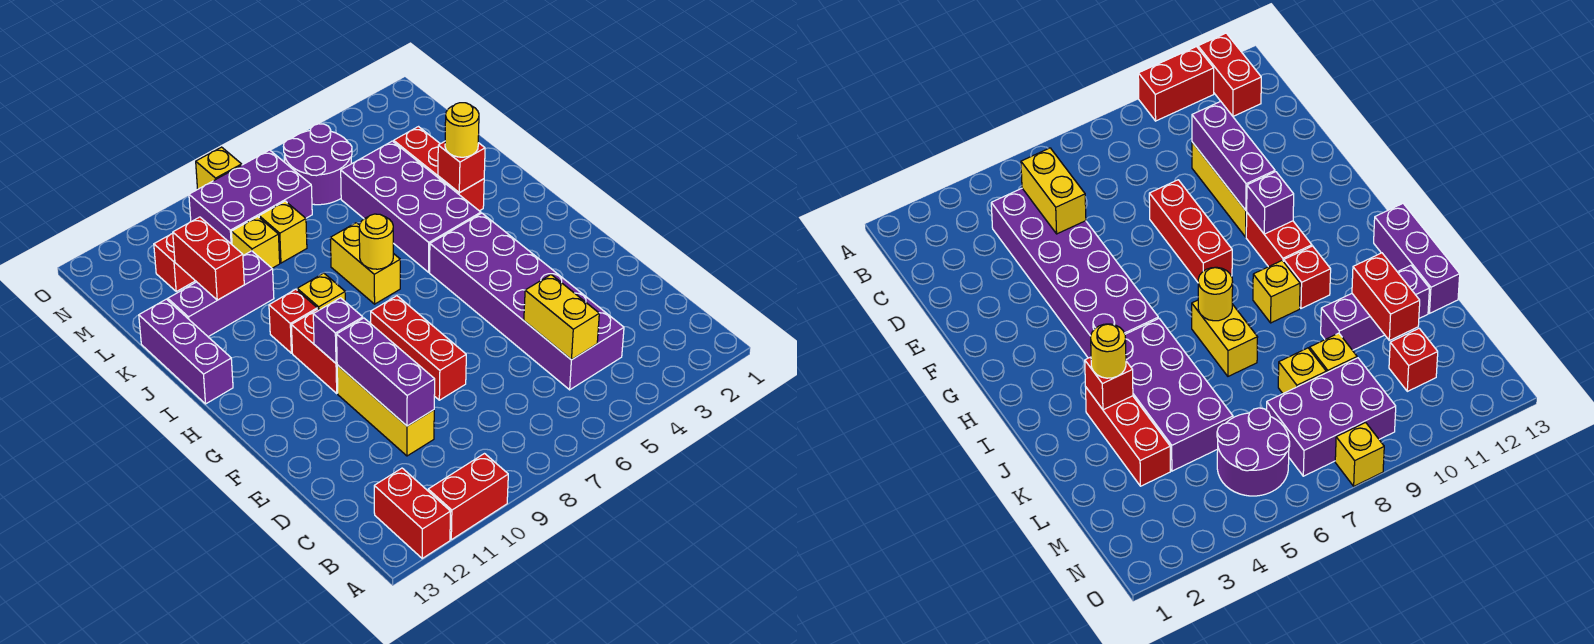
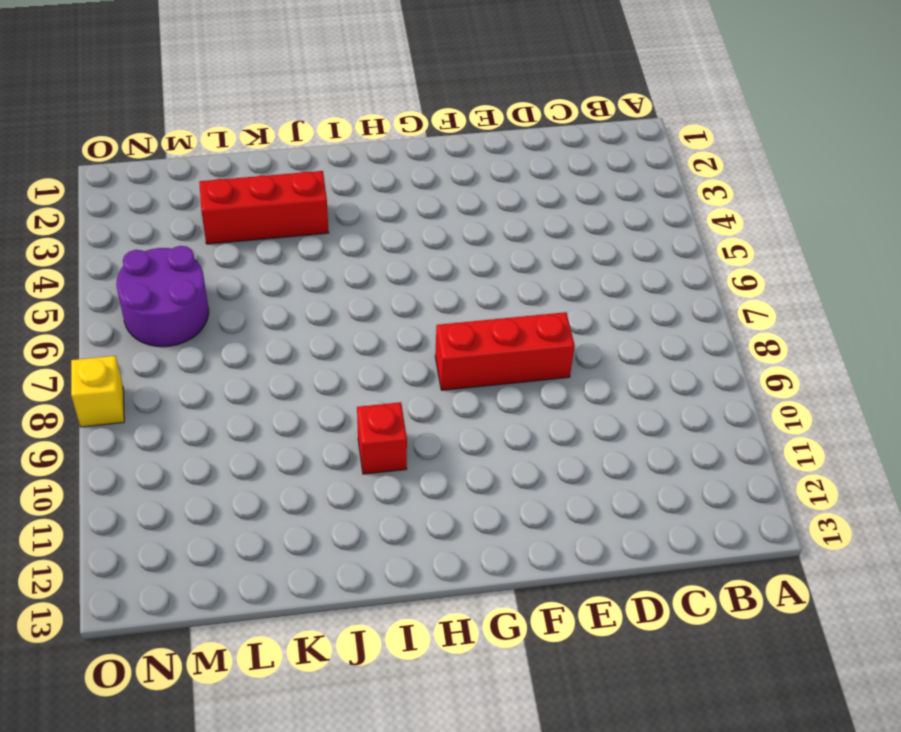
none -> red 1x2 brick [428,454,508,540]
none -> red 1x2 brick [374,468,451,558]
none -> purple 2x6 brick [430,213,624,390]

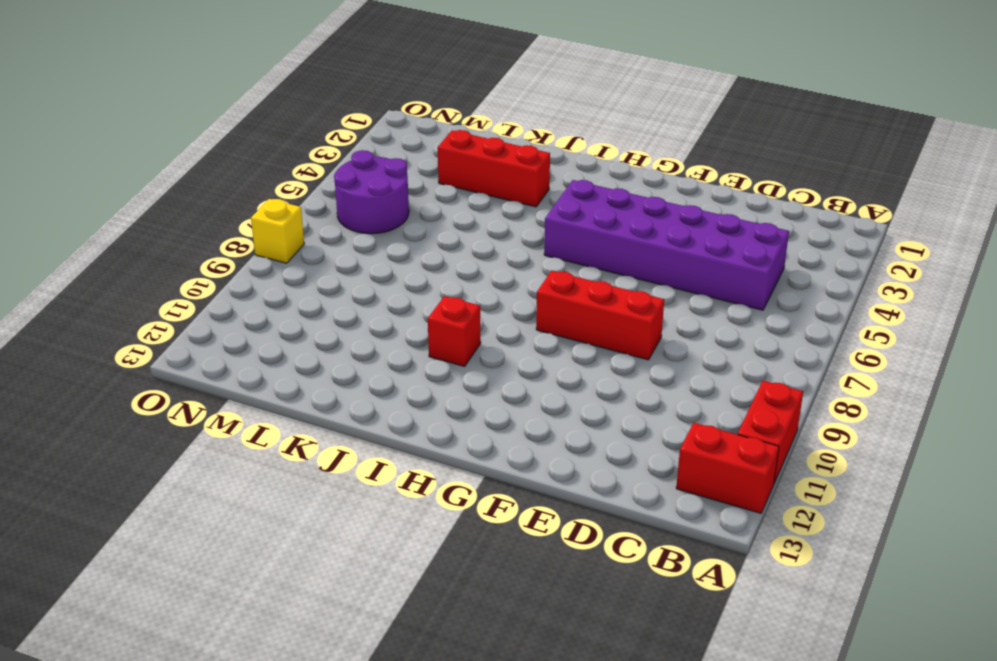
none -> yellow 1x3 brick [337,365,434,456]
none -> red 1x2 brick [291,309,338,393]
none -> purple 2x4 brick [341,141,481,272]

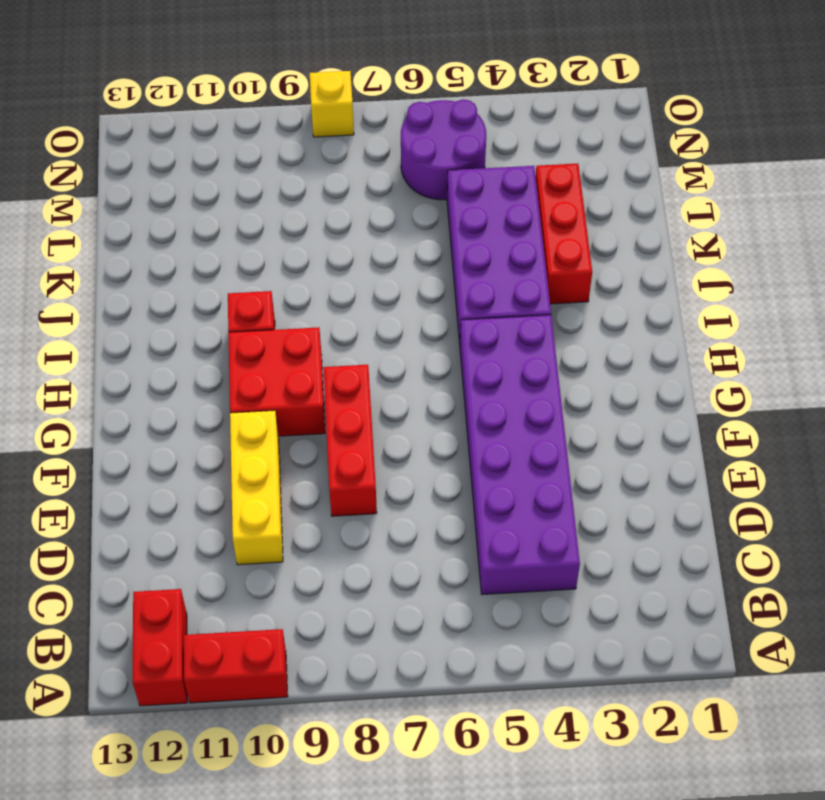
red 2x2 brick [228,327,325,436] -> red 1x2 brick [291,309,338,393]
none -> yellow 1x2 brick [330,223,400,304]
none -> yellow 1x1 brick [297,273,345,310]
none -> purple 1x3 brick [139,299,233,404]

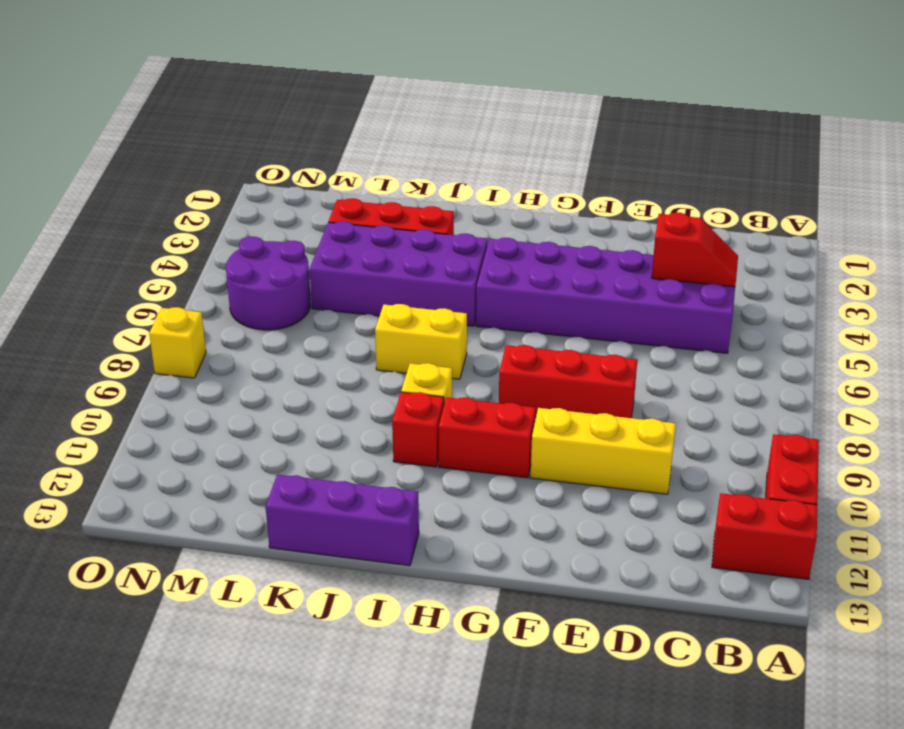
red 1x2 slope [652,213,738,287] -> none
none -> purple 1x3 brick [168,251,274,337]
none -> yellow 1x1 brick [259,201,307,263]
none -> yellow 1x1 brick [231,217,280,268]

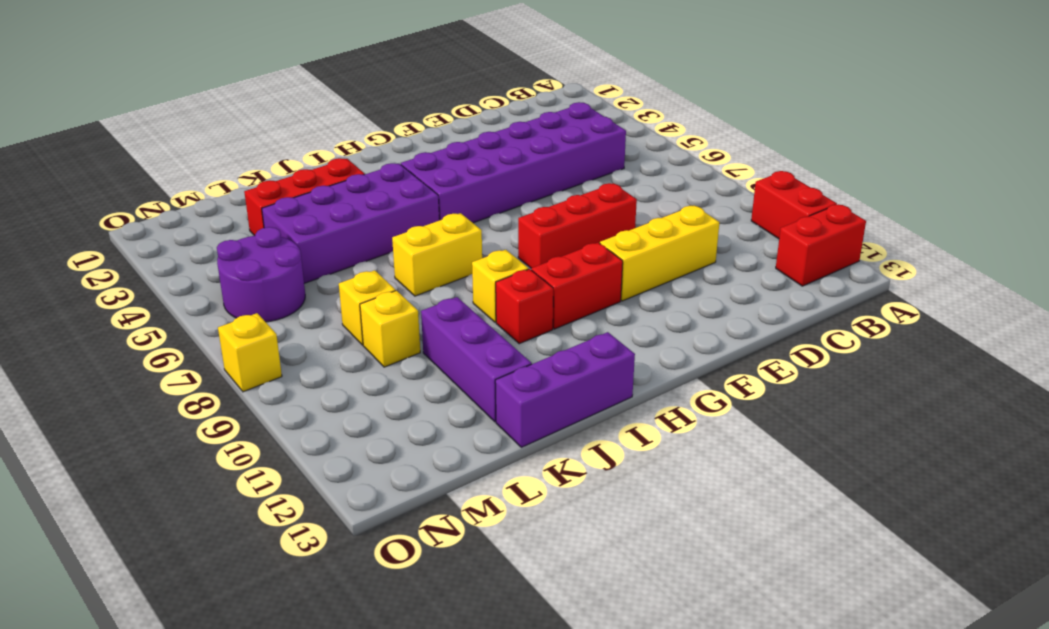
none -> purple 2x3 brick [189,150,312,244]
none -> red 1x1 brick [154,234,195,291]
none -> yellow 1x2 brick [524,275,599,360]

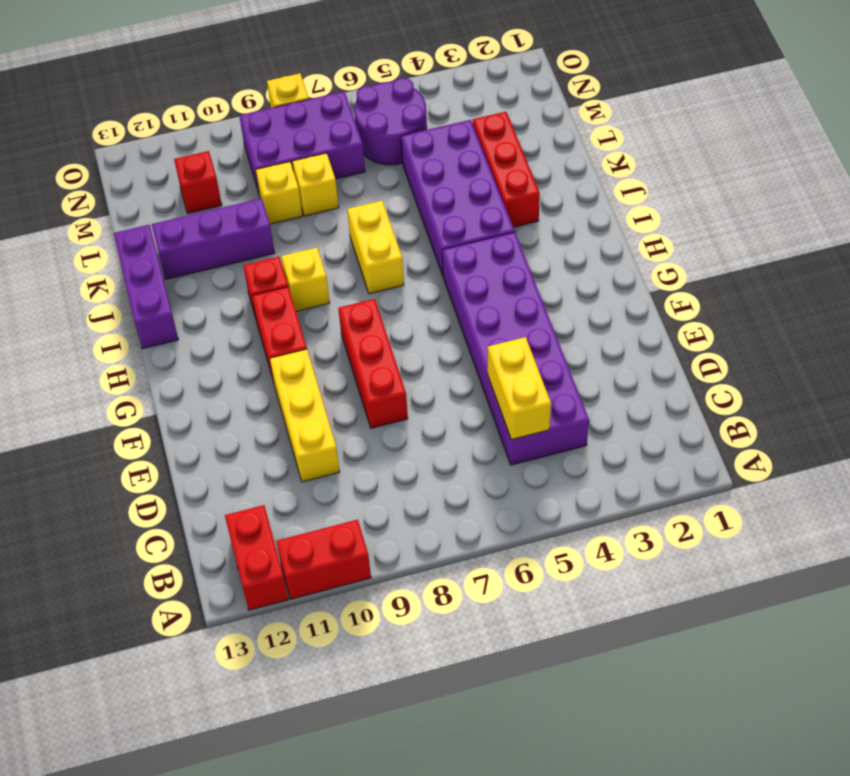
none -> purple 1x3 brick [337,318,435,426]
none -> purple 1x1 brick [313,298,363,363]
none -> yellow 1x1 round brick [359,214,393,269]

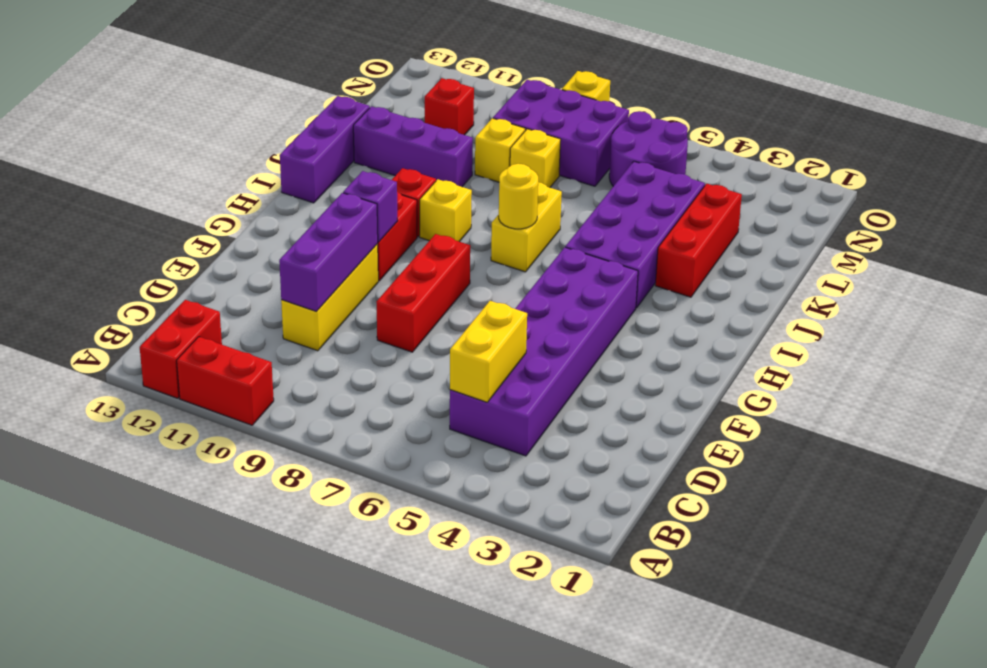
none -> red 1x1 brick [438,142,485,193]
none -> red 1x2 brick [172,217,244,300]
none -> yellow 1x1 round brick [445,103,479,157]

